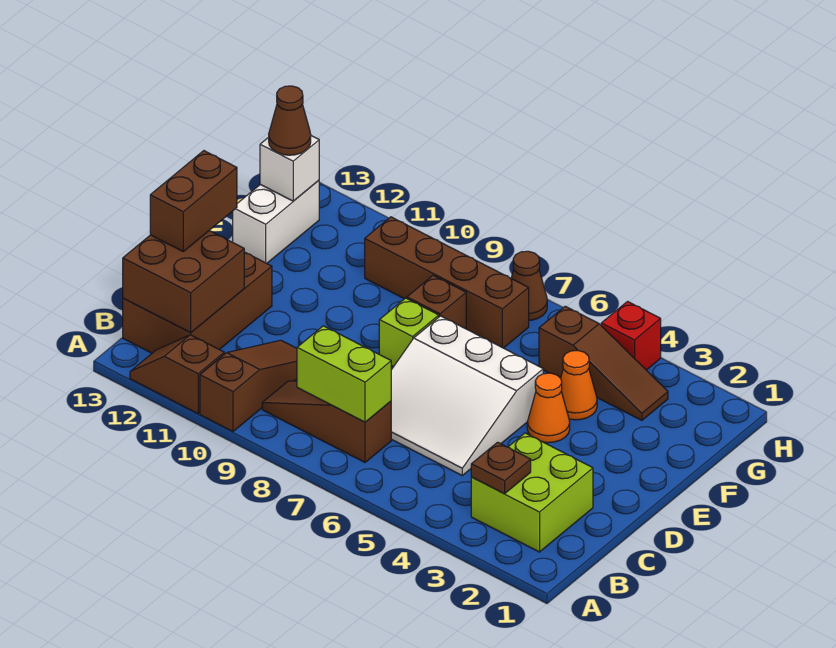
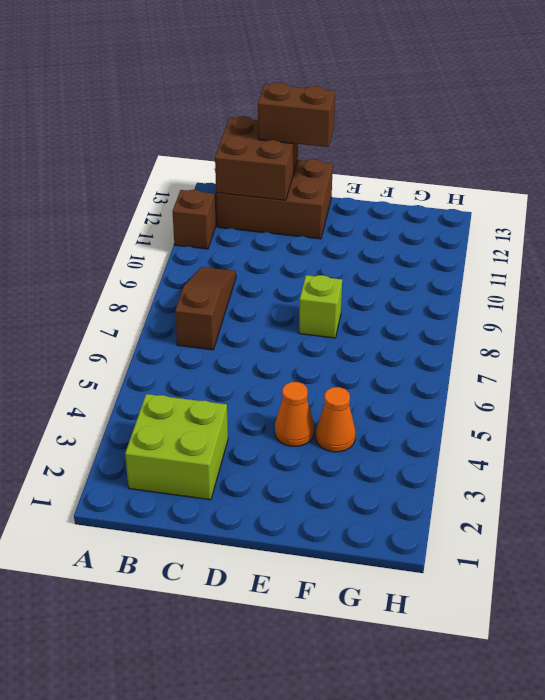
none -> brown 1x3 slope [200,340,297,431]
none -> white 3x3 slope [391,316,543,475]
none -> brown 1x1 brick [407,275,466,329]

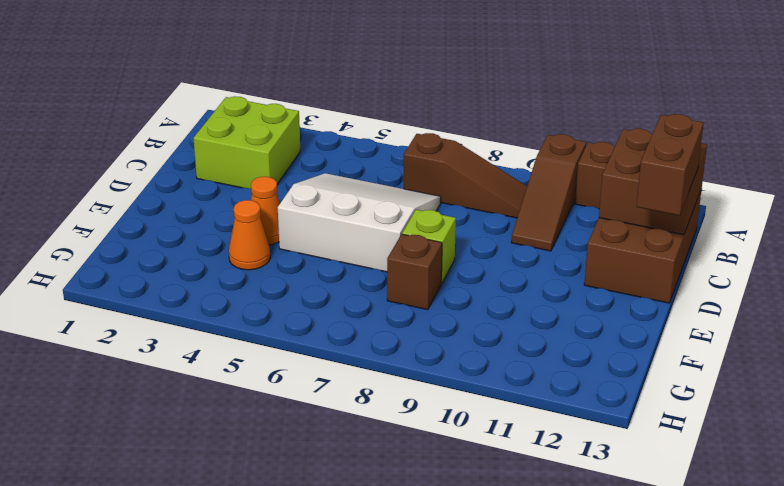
none -> white 1x2 brick [233,180,319,263]
none -> brown 1x3 slope [539,306,668,420]
none -> brown 1x4 brick [365,217,529,348]

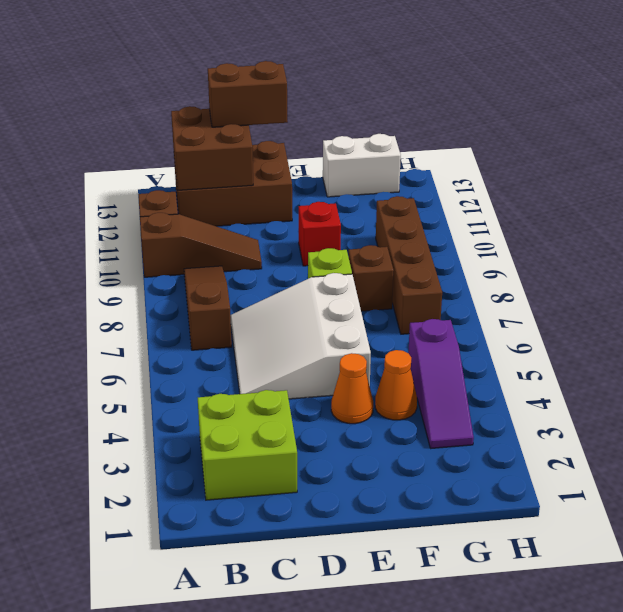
red 1x1 brick [299,202,341,266] -> red 1x1 brick moved to [601,302,661,370]
purple 1x3 slope [408,319,474,448] -> brown 1x3 slope [539,306,668,420]
none -> brown 1x1 cone [511,251,547,320]
none -> brown 1x1 plate [471,442,531,494]
none -> lime 1x2 brick [297,326,391,422]

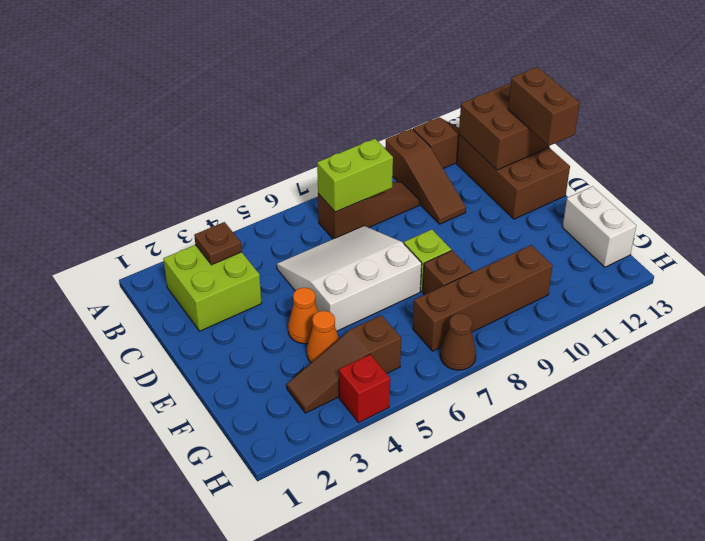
none -> white 1x1 brick [260,136,319,201]
none -> brown 1x1 cone [269,86,311,155]

